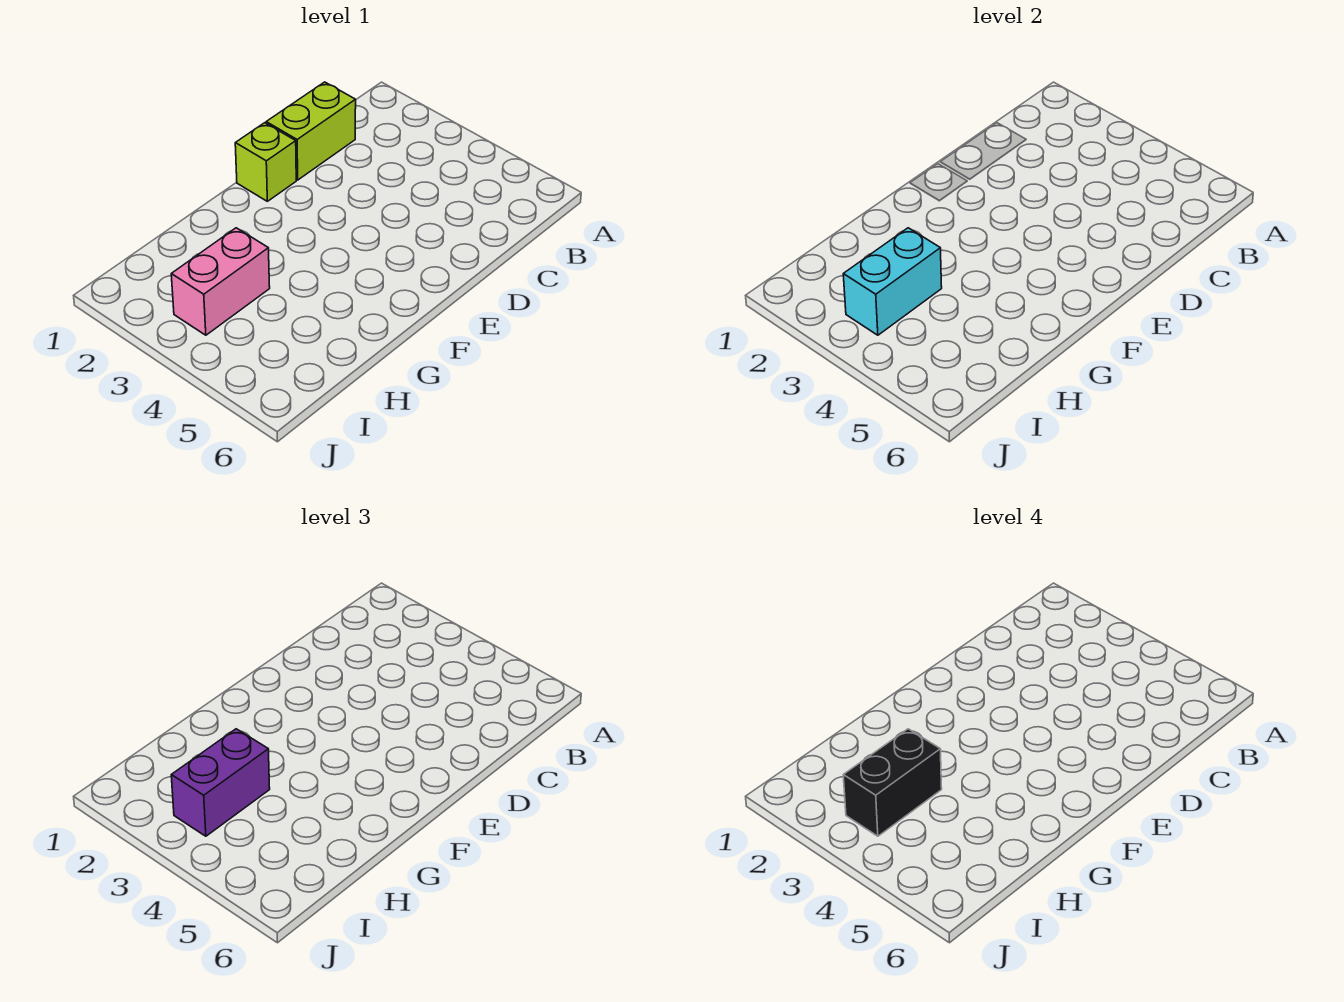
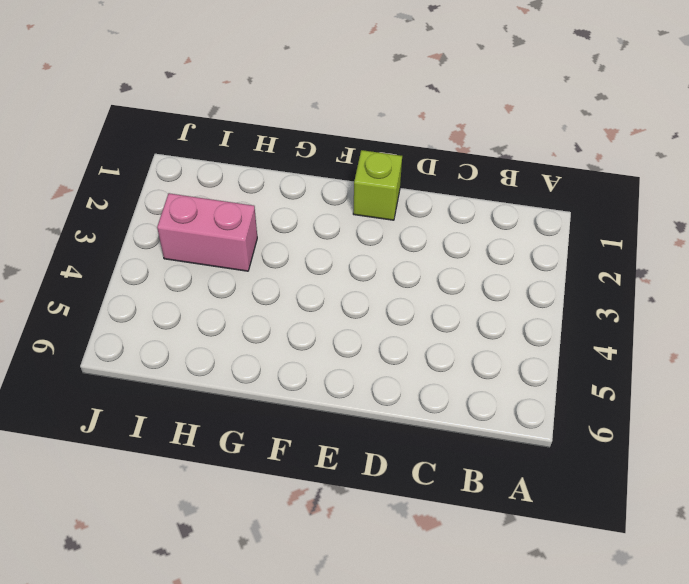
none -> lime 1x2 brick [266,82,356,180]
none -> cyan 1x2 brick [843,228,942,335]

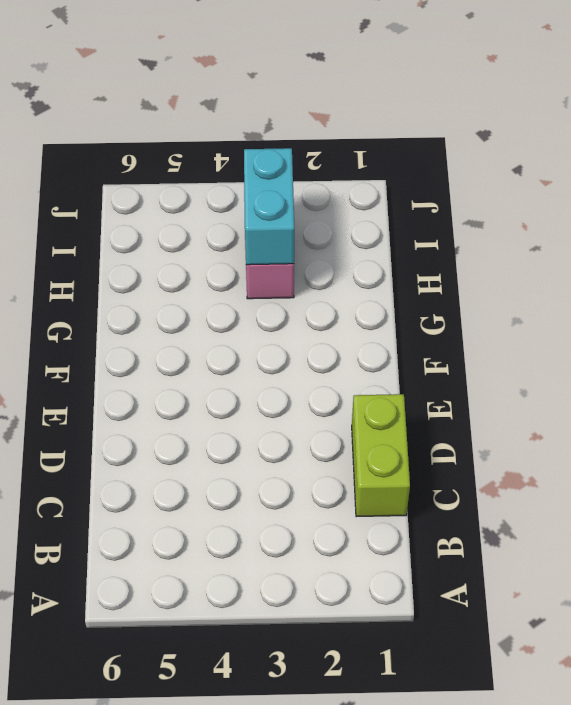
none -> lime 1x1 brick [235,123,296,201]
none -> purple 1x2 brick [171,729,270,836]

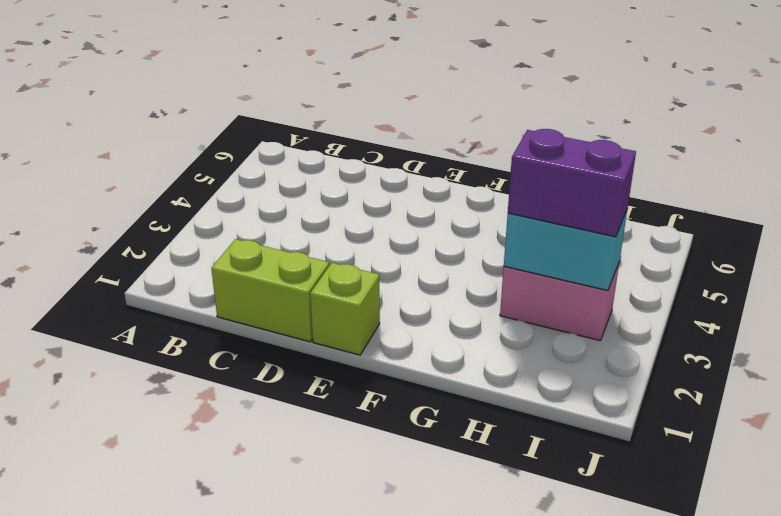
none -> black 1x2 brick [843,729,942,836]

